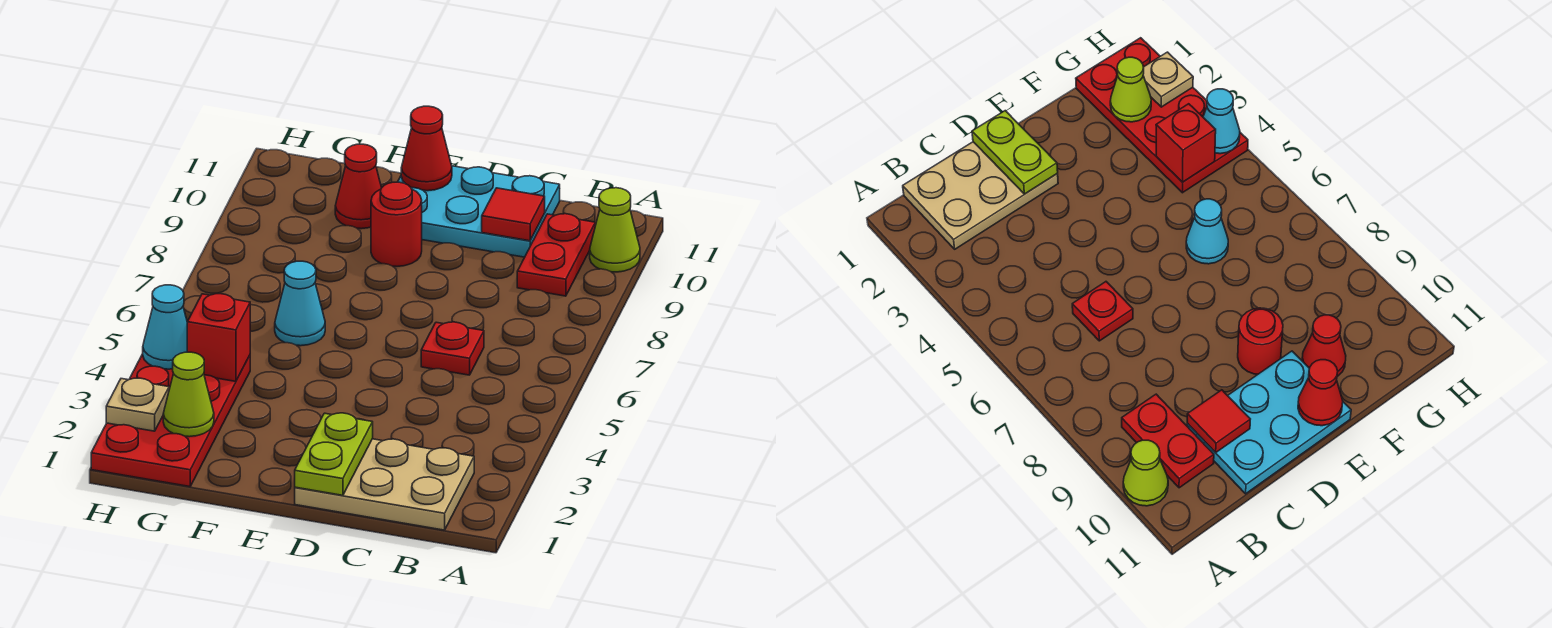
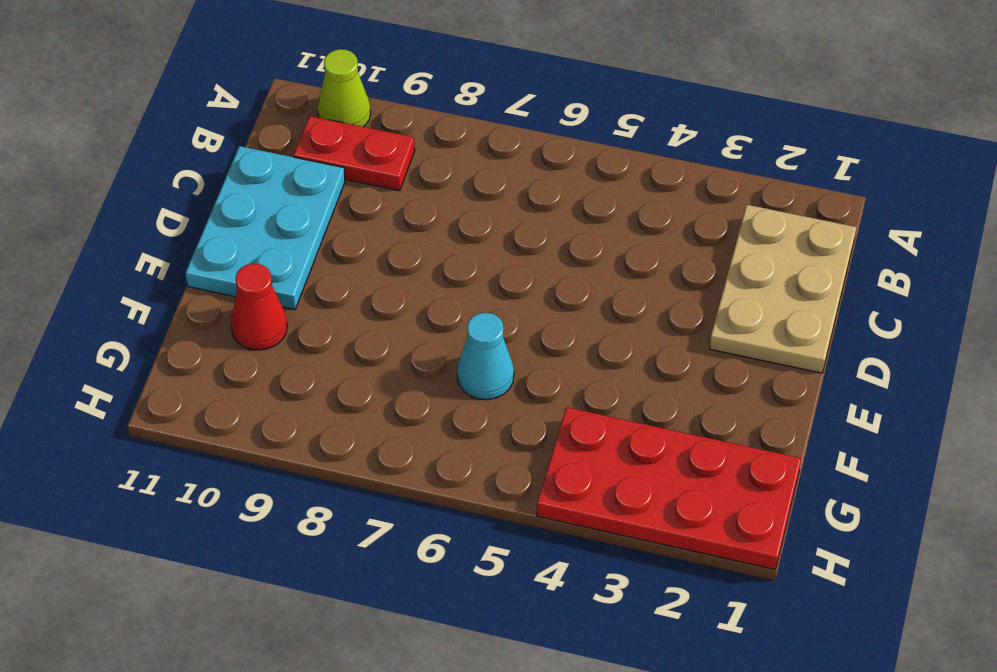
none -> red 1x1 plate [421,322,484,375]
none -> red 1x1 round brick [371,182,422,266]
none -> red 1x1 tile [482,188,545,241]

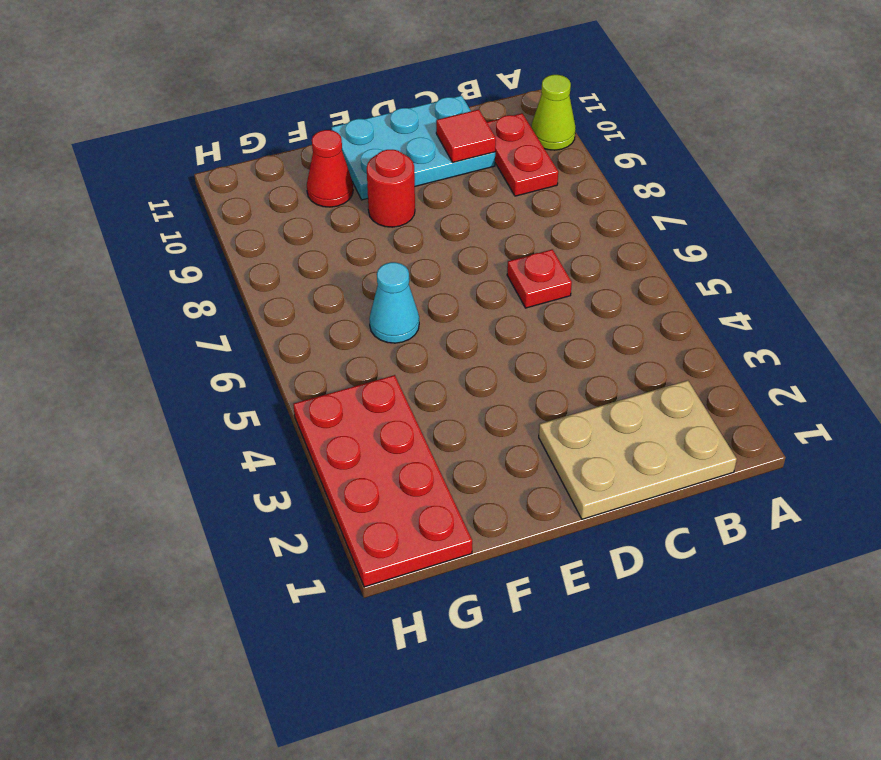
none -> lime 1x2 plate [295,413,373,495]
none -> red 1x1 cone [401,106,452,191]
none -> lime 1x1 cone [163,352,214,437]

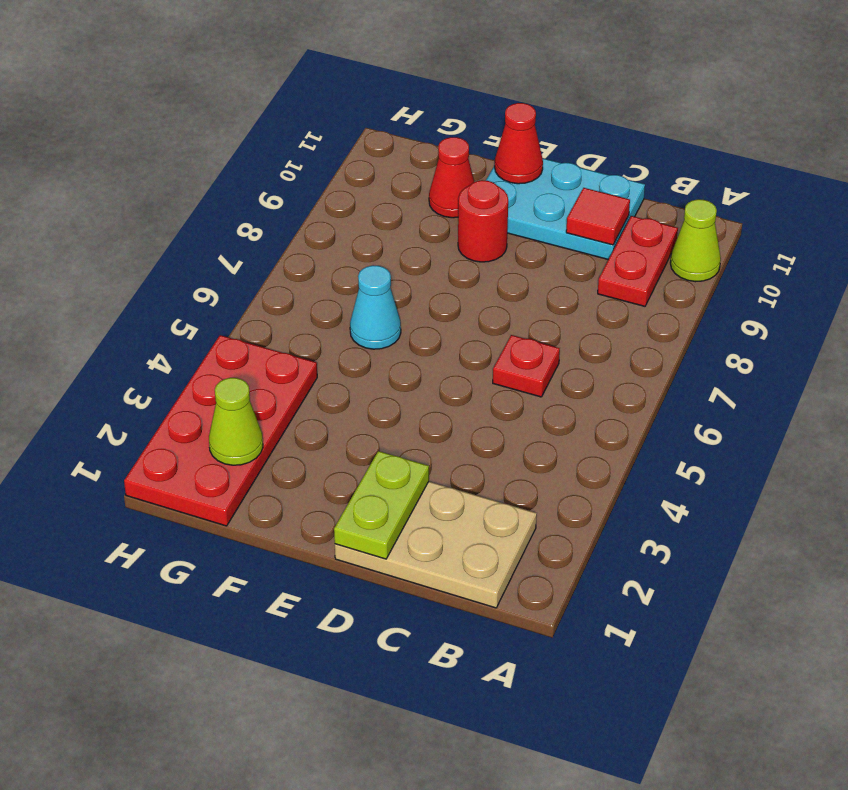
none -> red 1x1 brick [187,294,250,382]
none -> tan 1x1 plate [106,378,169,431]
none -> cyan 1x1 cone [143,285,187,369]

